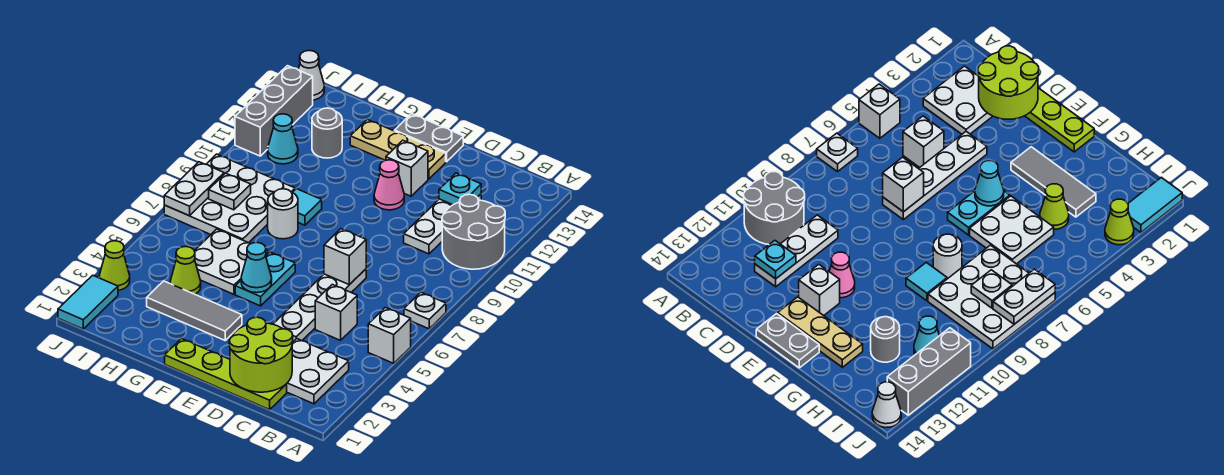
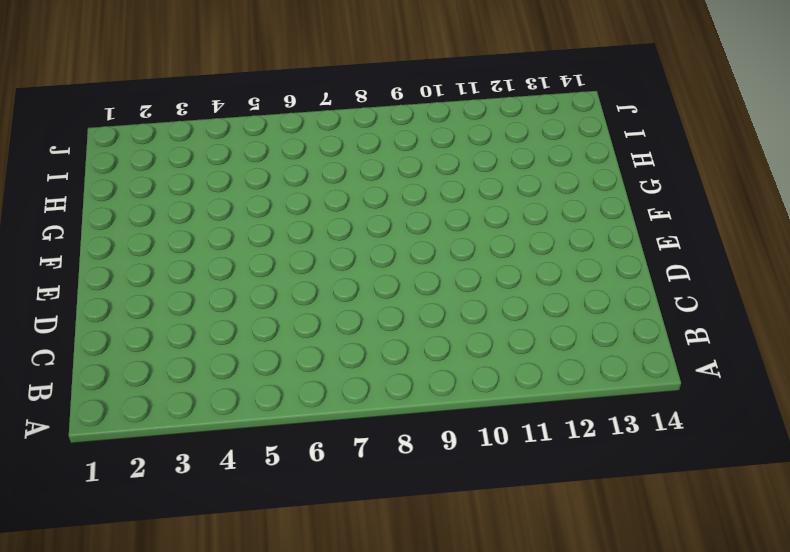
none -> white 1x1 brick [368,308,411,363]
none -> white 1x1 plate [404,292,446,329]
none -> grey 2x2 round brick [442,194,505,269]
none -> white 2x2 plate [287,339,349,404]

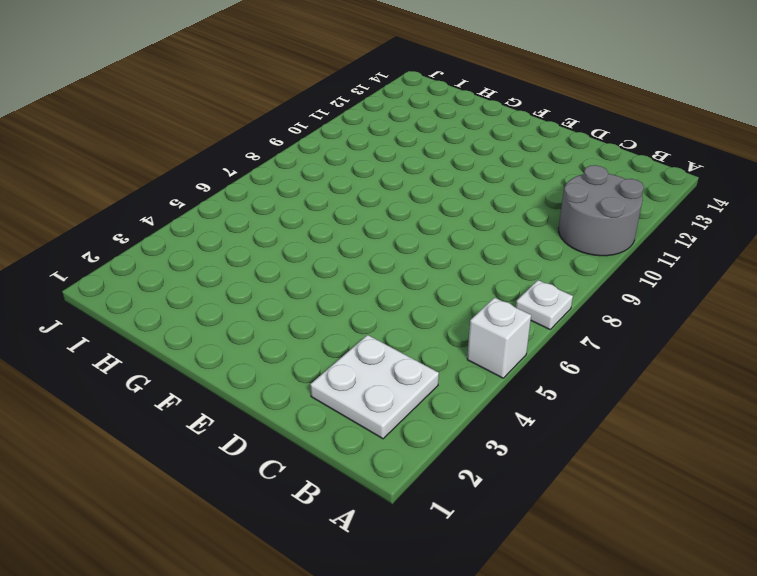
none -> lime 1x4 plate [165,339,287,410]
none -> white 1x1 brick [315,285,357,340]
none -> white 1x3 plate [404,194,481,254]
none -> white 1x4 plate [273,269,366,342]

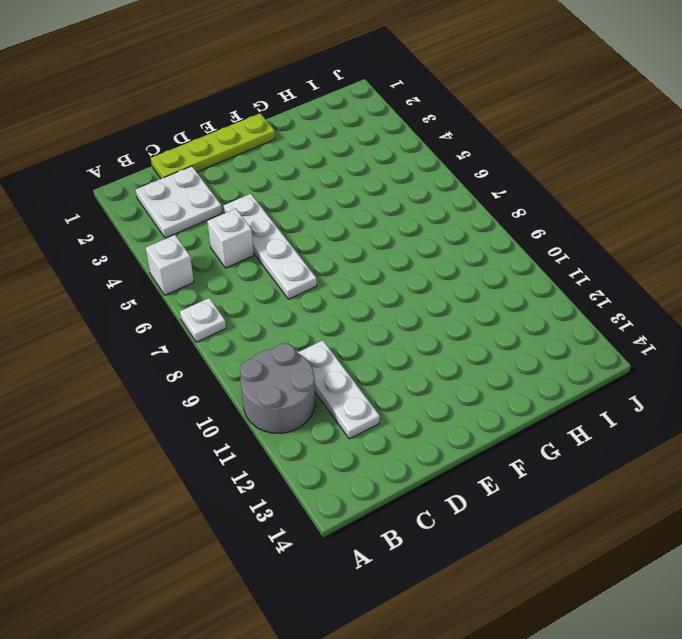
none -> pink 1x1 cone [374,160,404,210]
none -> white 1x1 brick [386,140,428,196]
none -> tan 1x3 plate [350,120,446,179]
none -> grey 1x2 plate [395,114,463,162]

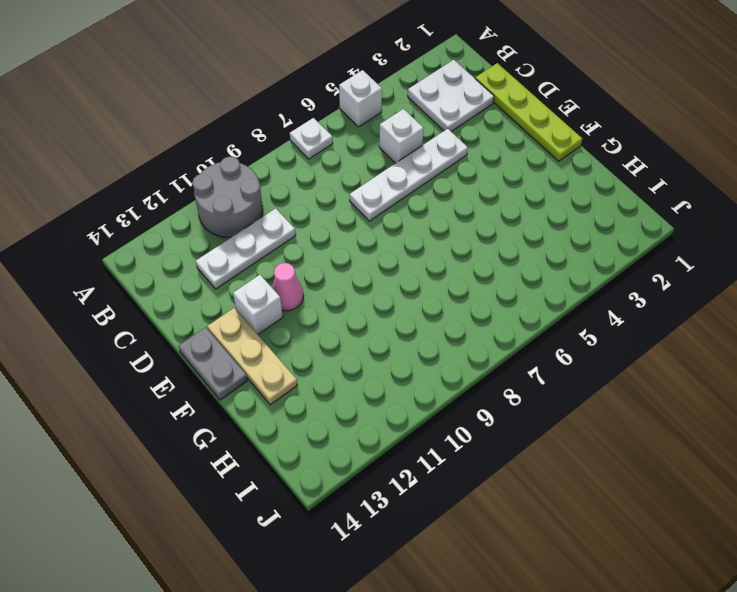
none -> grey 1x3 tile [147,281,242,340]
none -> cyan 1x2 plate [235,252,295,306]
none -> white 2x2 plate [195,229,269,294]
none -> white 1x1 round brick [268,189,298,239]

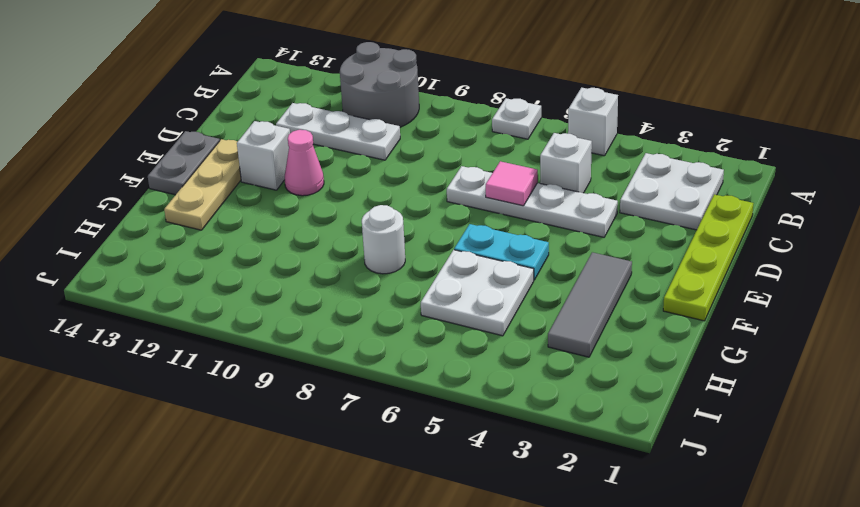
pink 1x1 tile [486,161,538,206] -> none
none -> cyan 1x1 tile [293,189,322,225]
none -> lime 1x1 cone [170,247,201,294]
none -> white 3x3 plate [164,154,295,243]
none -> grey 1x1 round brick [312,108,342,158]

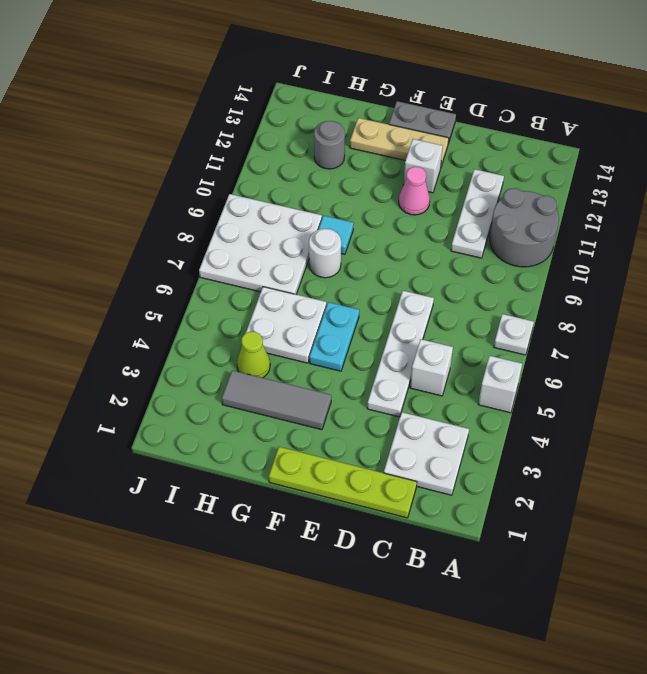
none -> cyan 1x1 cone [268,114,298,164]
none -> cyan 1x2 tile [58,275,118,329]
none -> lime 1x1 cone [99,241,130,290]
none -> grey 1x3 brick [235,66,313,156]

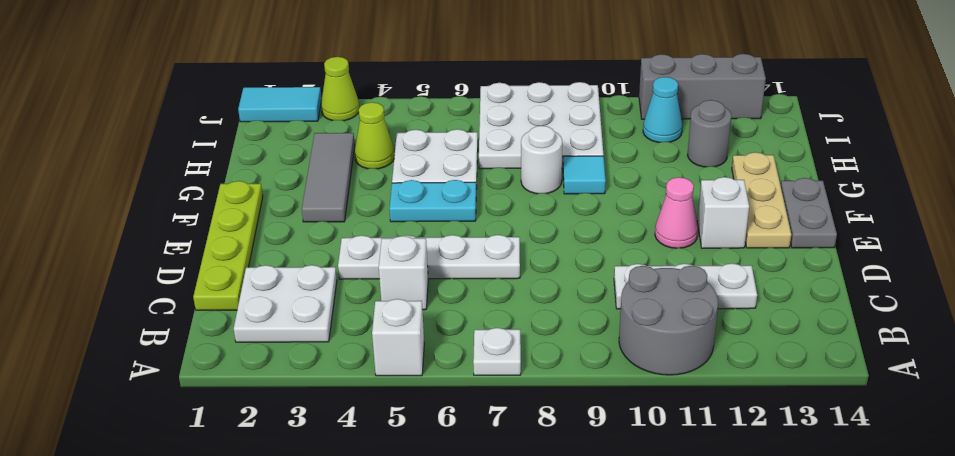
none -> white 1x1 cone [298,51,324,100]
none -> lime 2x2 round brick [229,317,293,392]
none -> cyan 1x1 plate [439,173,481,205]
none -> white 1x1 brick [324,229,366,285]

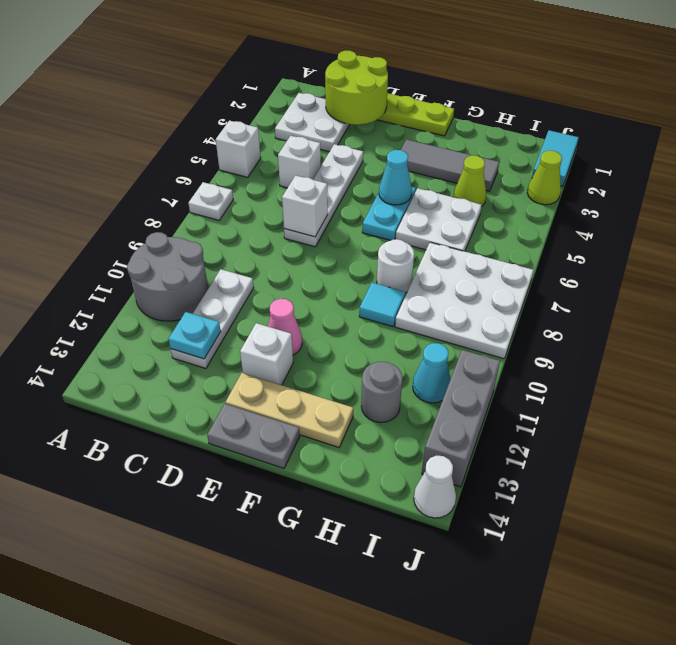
none -> white 1x1 plate [209,173,251,210]
none -> white 1x2 plate [164,162,224,216]

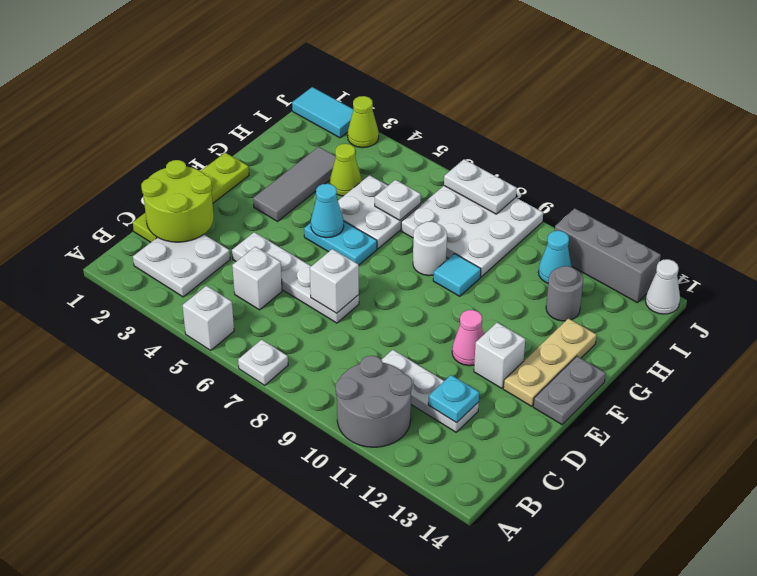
white 1x1 plate [375,180,421,220] -> white 1x1 plate moved to [209,173,251,210]

